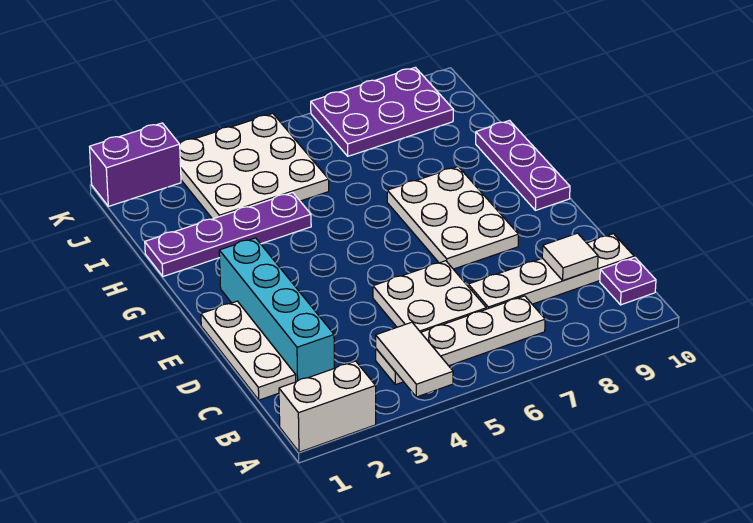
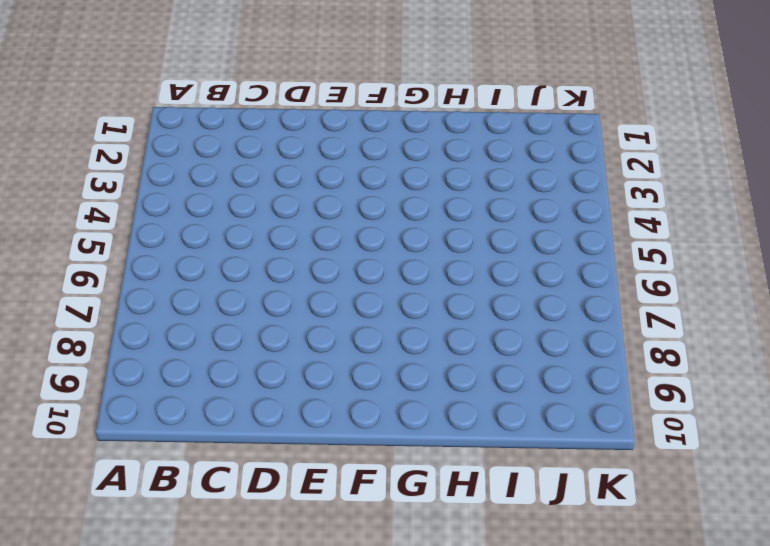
none -> white 1x2 brick [279,361,376,452]
none -> white 1x4 plate [376,296,545,385]
none -> purple 1x1 plate [600,257,656,305]

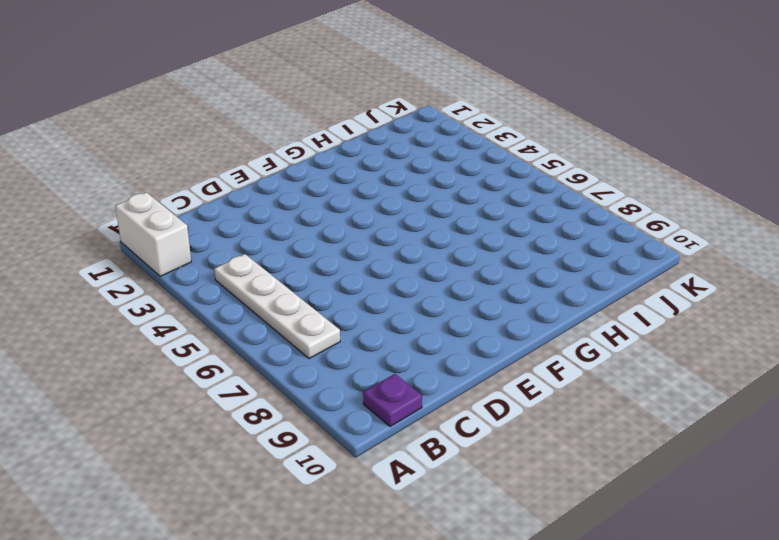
none -> white 1x3 plate [201,301,296,400]
none -> cyan 1x4 brick [219,238,334,382]
none -> white 2x2 plate [373,261,486,332]

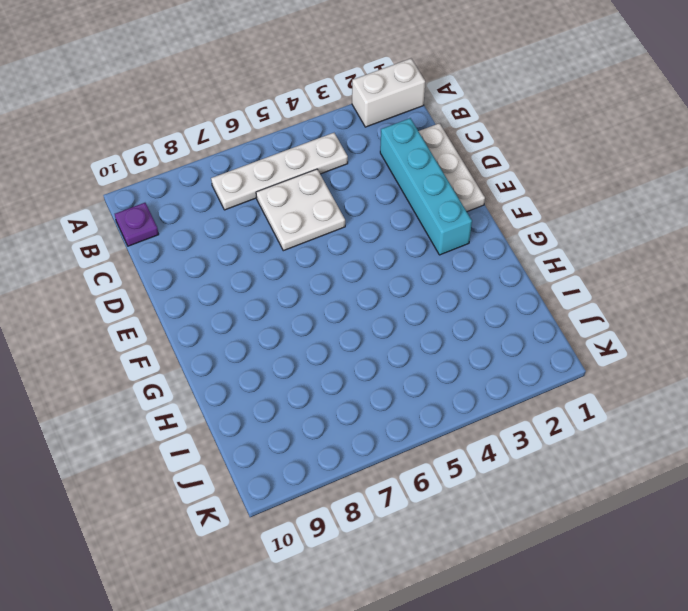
none -> white 1x4 plate [468,234,634,309]
none -> white 2x3 plate [387,167,519,269]
none -> purple 1x3 plate [476,121,570,210]

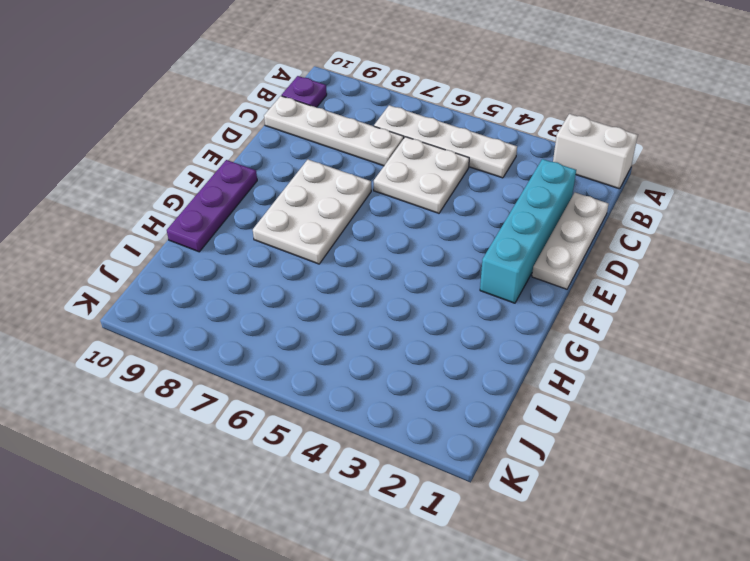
none -> purple 1x4 plate [145,192,311,276]
none -> white 3x3 plate [180,114,329,219]
none -> purple 2x3 plate [311,67,453,156]

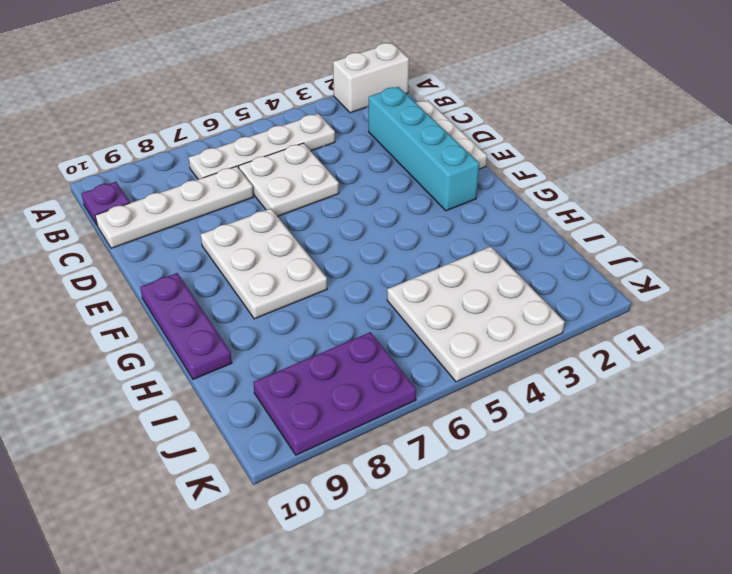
none -> purple 1x4 plate [145,192,311,276]
none -> purple 1x2 brick [90,123,181,206]
none -> white 1x2 tile [376,322,453,397]

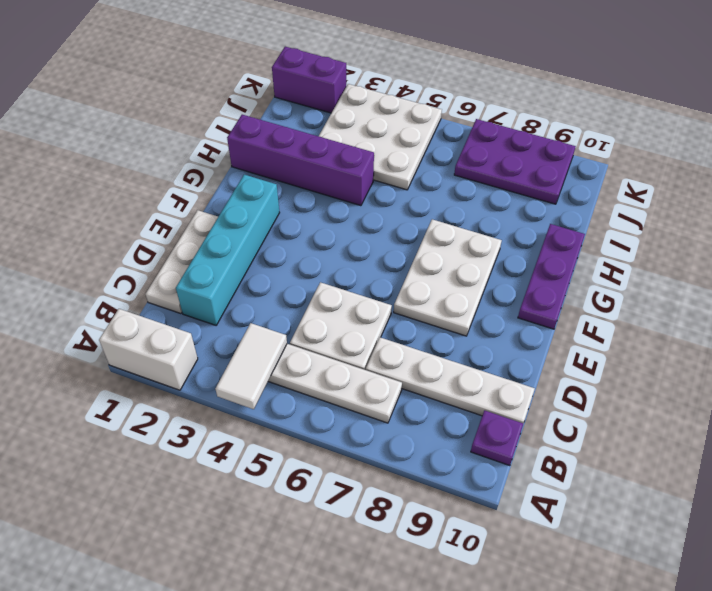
purple 1x4 brick [227,115,374,206] -> purple 1x4 plate [145,192,311,276]
none -> white 1x1 tile [542,233,598,281]

